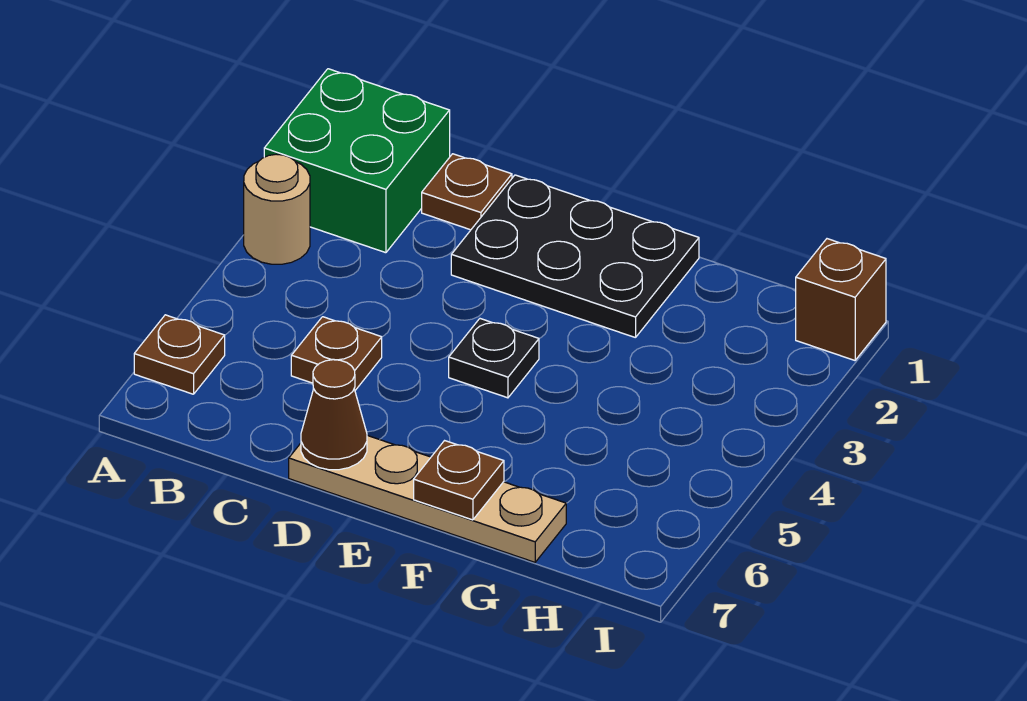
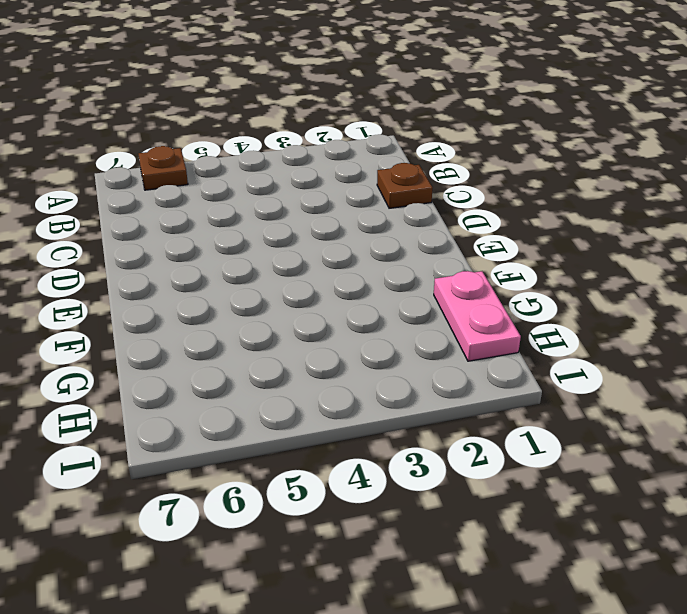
pink 1x2 plate [434,271,521,361] -> none
none -> green 2x2 brick [264,69,450,253]
none -> tan 1x1 round brick [244,154,310,264]

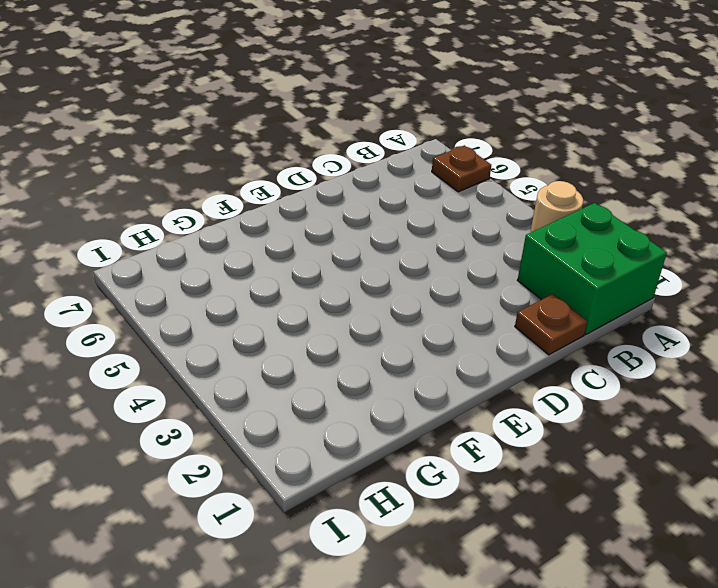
none -> brown 1x1 plate [291,317,382,390]
none -> black 2x3 plate [451,175,699,338]

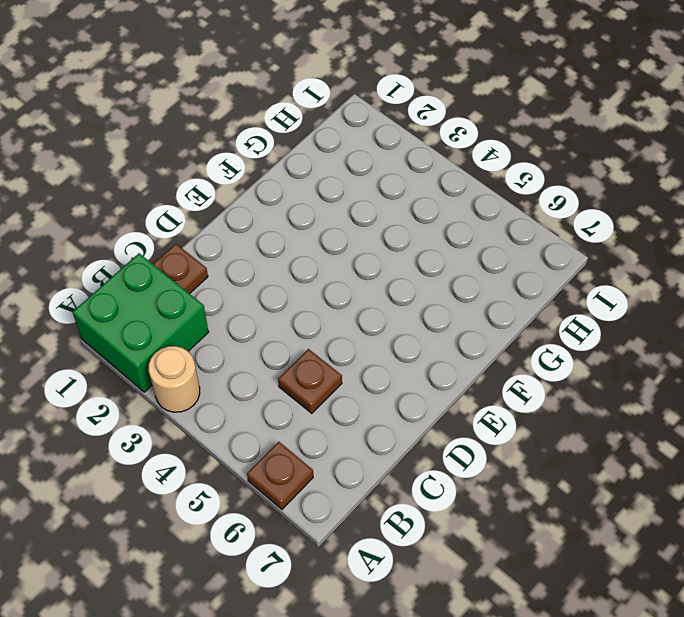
none -> black 2x3 plate [451,175,699,338]
none -> tan 1x4 plate [289,435,566,562]

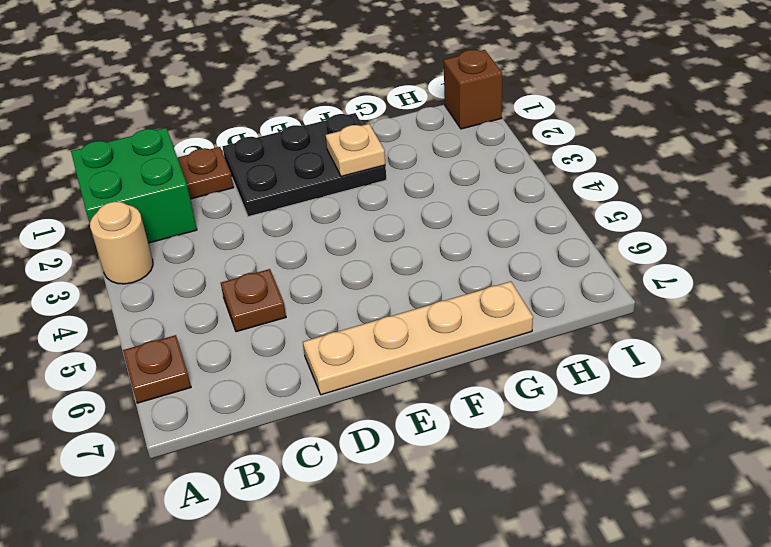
tan 1x1 plate [326,124,385,177] -> none
none -> black 1x1 plate [449,319,539,398]
none -> brown 1x1 cone [301,360,367,470]

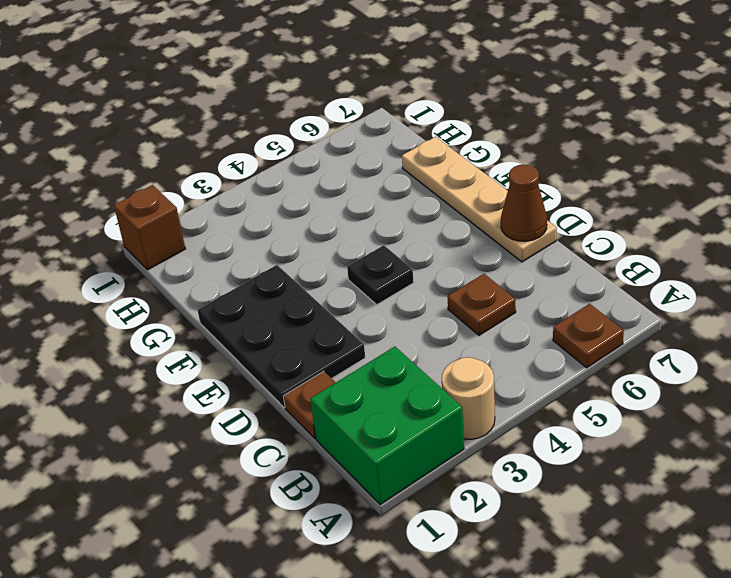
none -> brown 1x1 plate [414,441,504,520]

